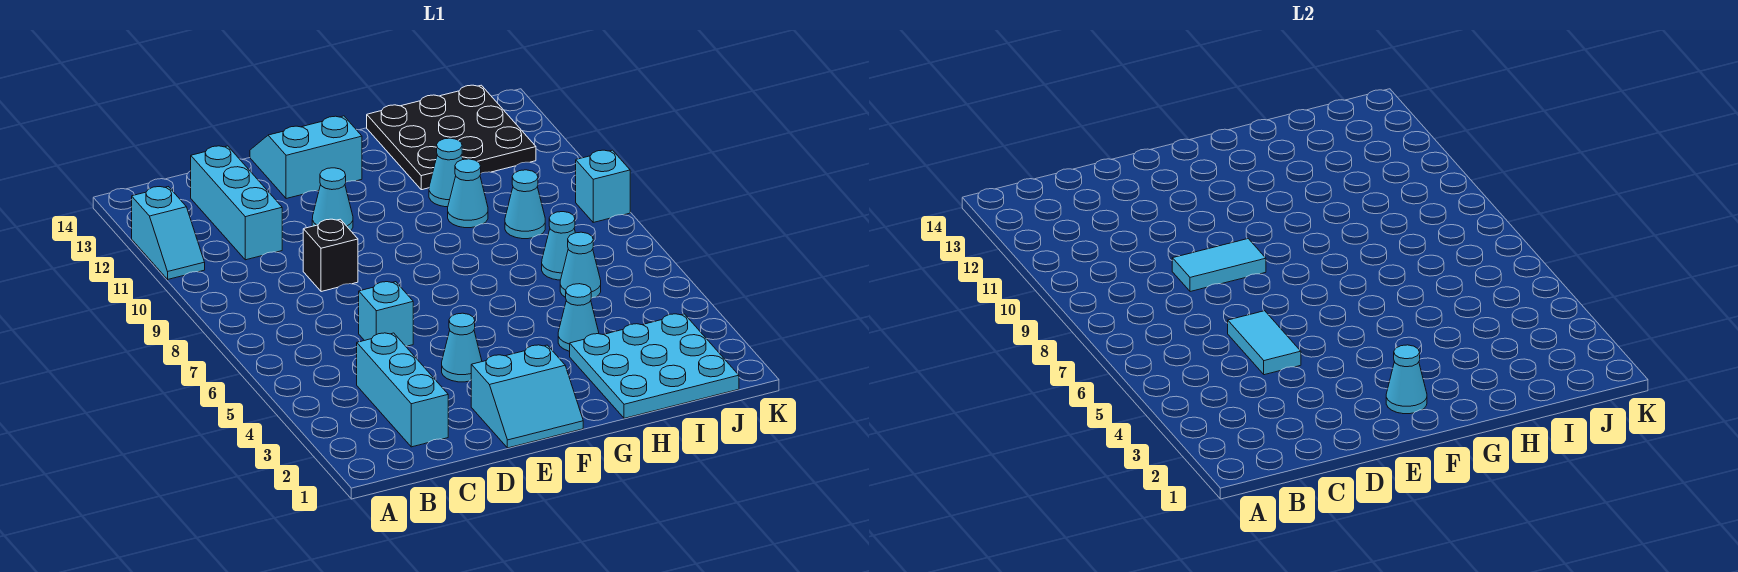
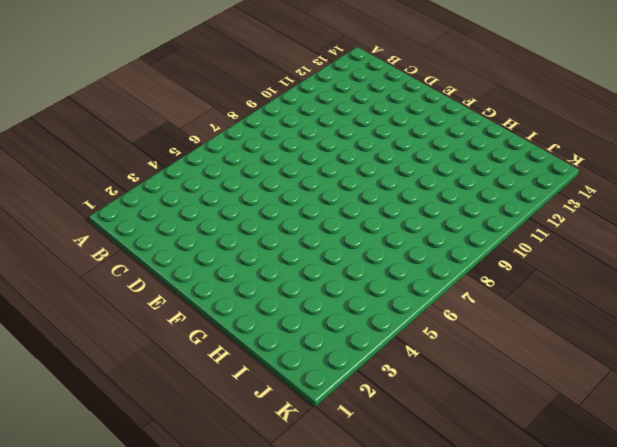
none -> cyan 1x2 slope [132,187,205,279]
none -> cyan 1x3 brick [357,333,448,447]
none -> cyan 1x3 brick [191,146,282,260]

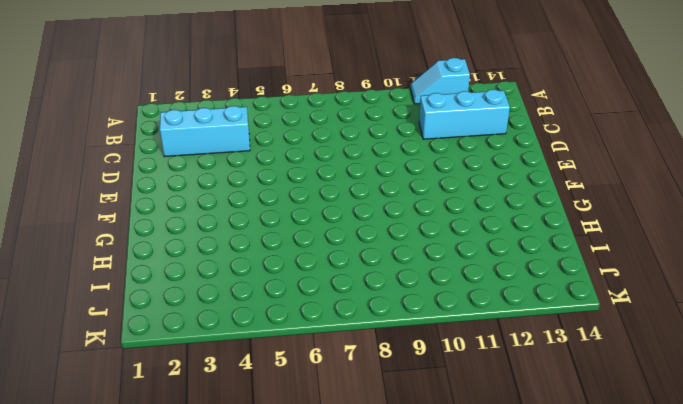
none -> cyan 1x1 brick [359,282,413,346]
none -> black 1x1 brick [303,219,358,292]
none -> cyan 2x2 slope [471,345,583,448]

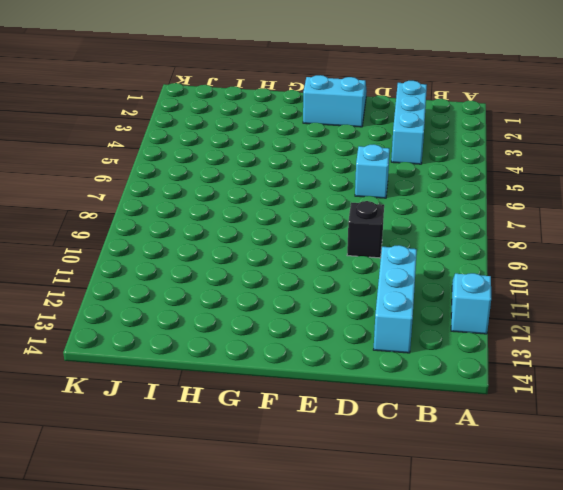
none -> cyan 1x1 cone [442,313,482,382]
none -> cyan 1x1 cone [312,168,353,231]
none -> cyan 2x2 slope [250,116,362,199]

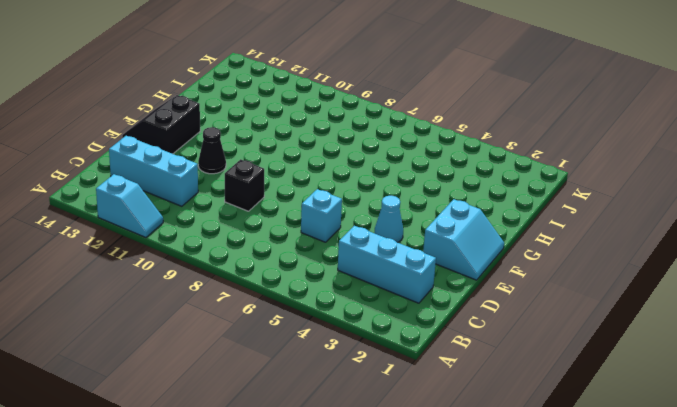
black 1x1 cone [198,127,226,174] -> cyan 1x1 cone [312,168,353,231]
black 2x2 slope [122,95,200,154] -> cyan 2x2 slope [250,116,362,199]
none -> cyan 3x3 plate [570,314,739,418]
none -> cyan 1x1 cone [558,284,599,351]
none -> cyan 1x1 cone [448,159,488,228]

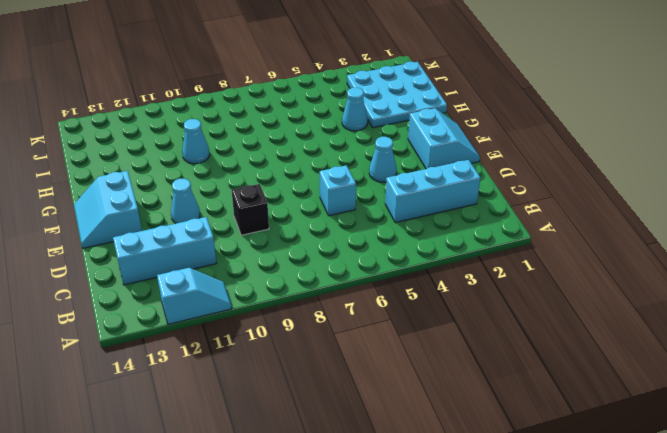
none -> cyan 1x1 cone [429,138,463,207]
none -> black 3x3 plate [367,85,536,190]
none -> cyan 1x1 cone [560,232,601,298]

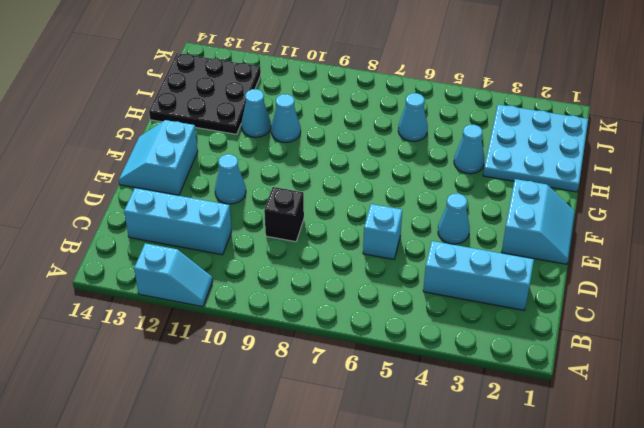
none -> cyan 1x1 cone [542,212,575,280]
none -> cyan 1x1 cone [505,170,545,239]
none -> cyan 1x1 brick [576,150,630,222]

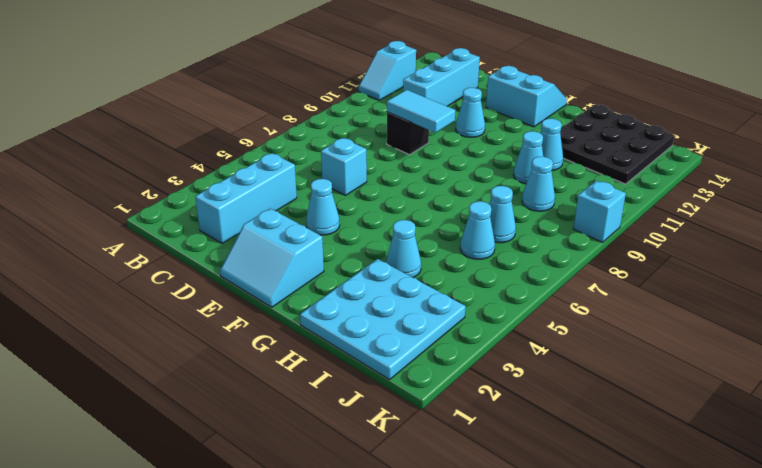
none -> cyan 1x2 tile [1228,311,1301,375]
none -> cyan 1x1 cone [1386,345,1427,414]

